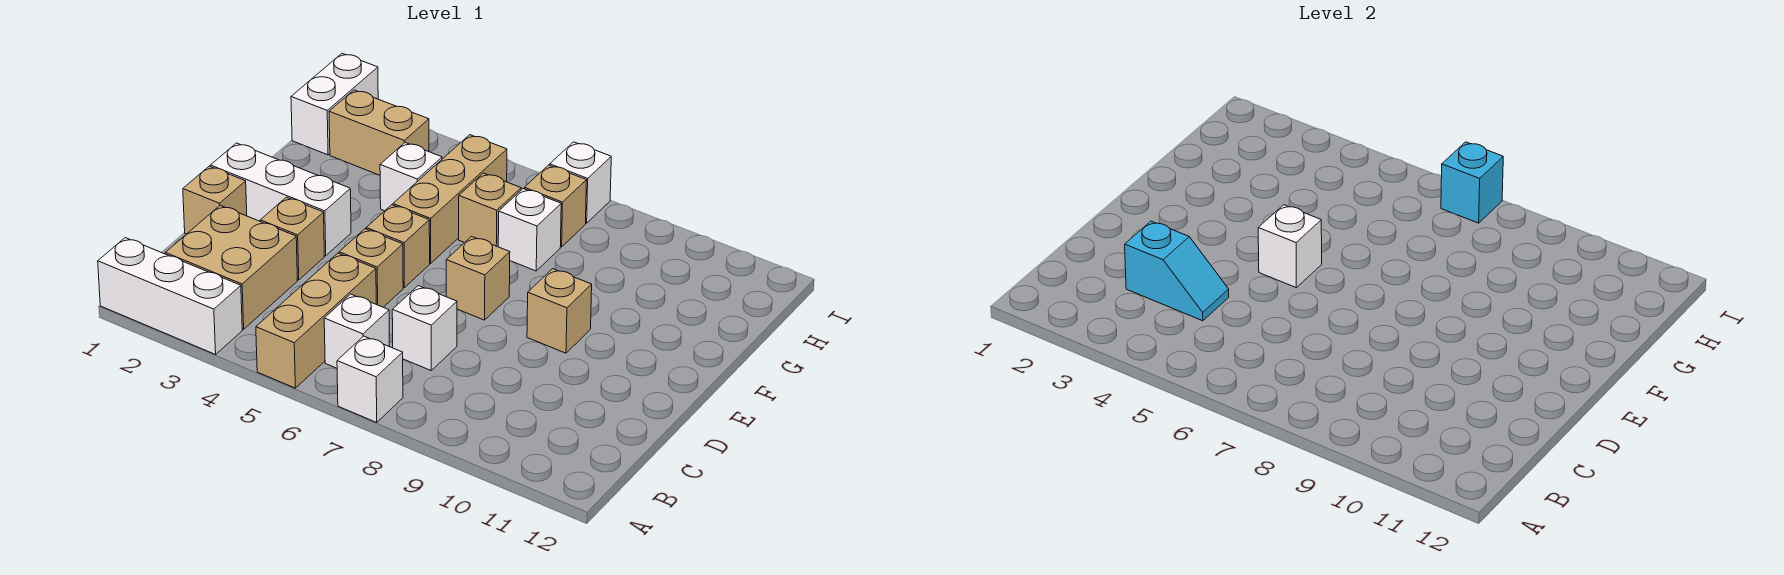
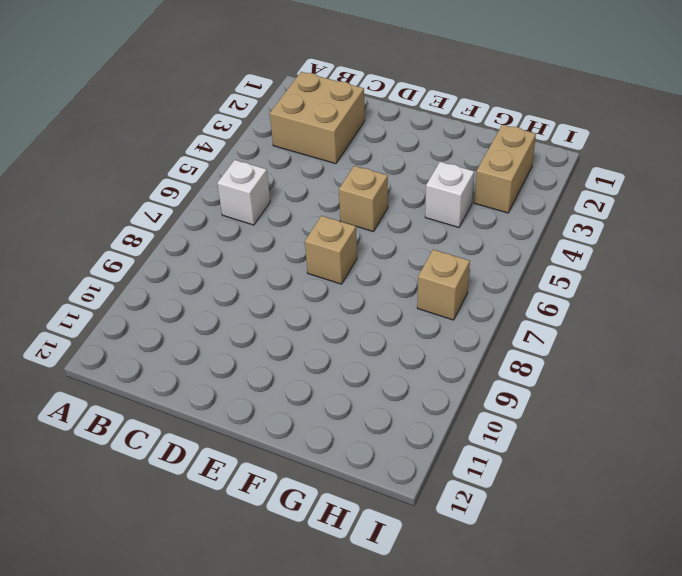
none -> white 1x3 brick [98,238,242,354]
none -> tan 1x3 brick [256,253,376,388]
none -> white 1x1 brick [337,336,403,422]

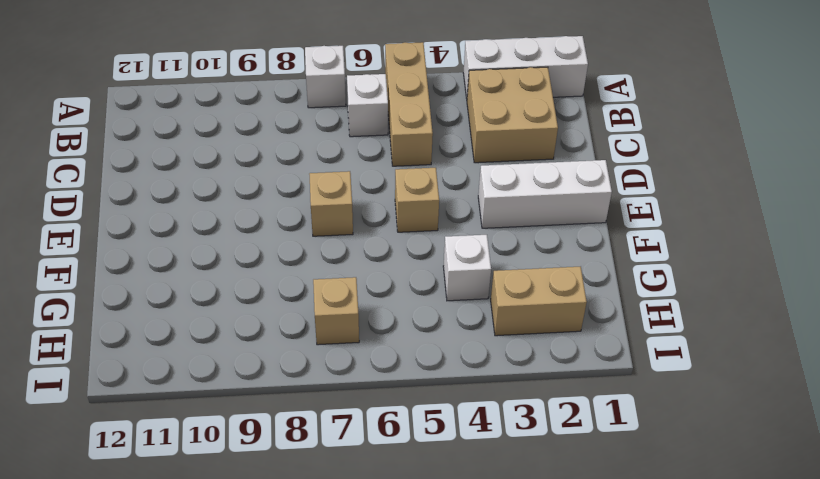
none -> white 1x1 brick [392,286,457,370]
none -> tan 1x1 brick [183,166,247,234]
none -> tan 1x1 brick [260,197,325,280]

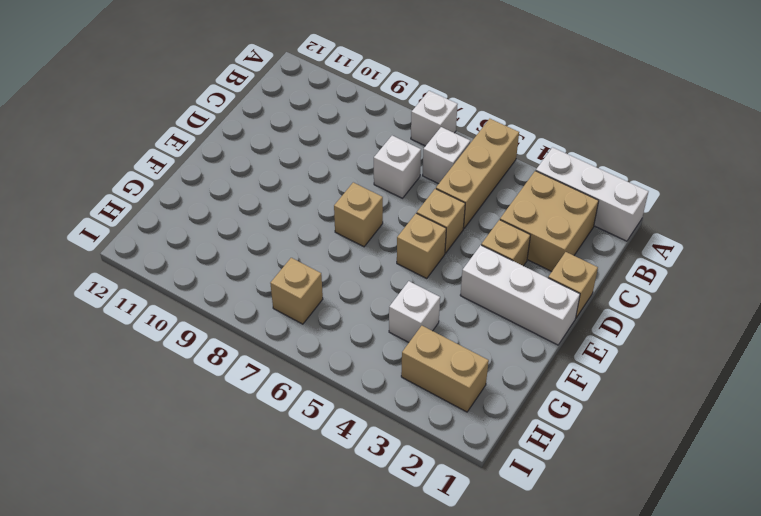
none -> tan 1x1 brick [527,269,592,353]
none -> tan 1x3 brick [393,135,507,263]
none -> tan 1x1 brick [459,173,521,247]

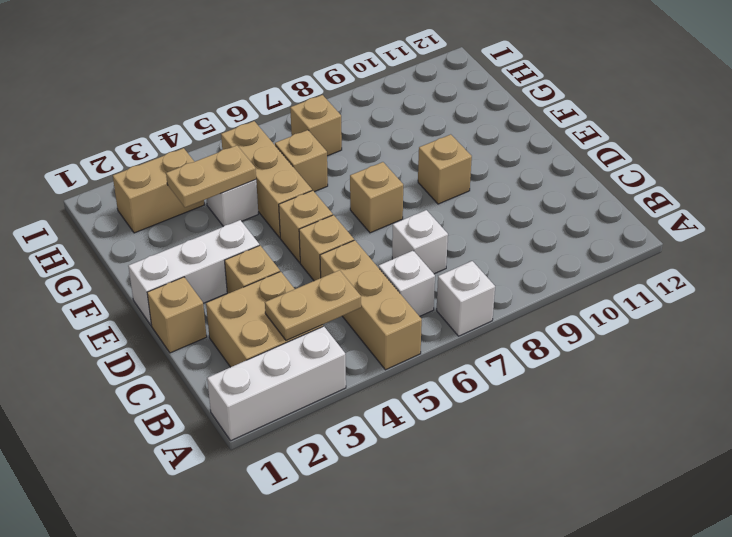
tan 1x2 plate [265,270,361,340] -> none
tan 1x2 plate [166,145,256,207] -> none
none -> white 1x1 brick [498,189,561,271]
none -> white 1x2 brick [291,53,378,155]
none -> white 1x1 brick [550,142,611,223]

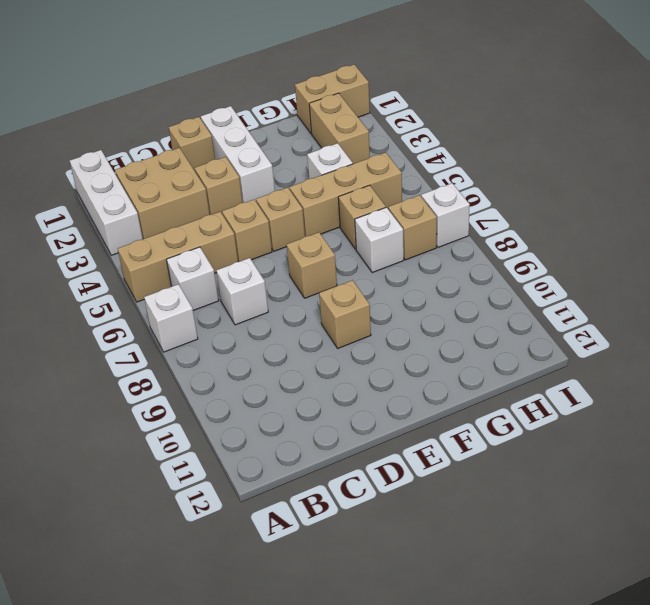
tan 1x2 brick [295,64,370,133] -> white 1x2 brick [291,53,378,155]
none -> cyan 1x2 slope [1125,221,1229,321]
none -> white 1x1 brick [1258,205,1322,288]
none -> cyan 1x1 brick [1441,142,1503,223]

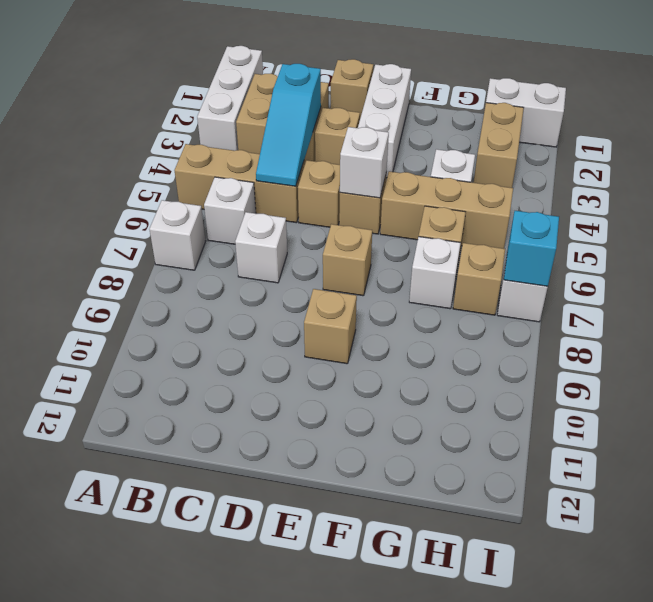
cyan 1x3 slope [256,64,321,186] -> cyan 1x2 slope [1125,221,1229,321]

